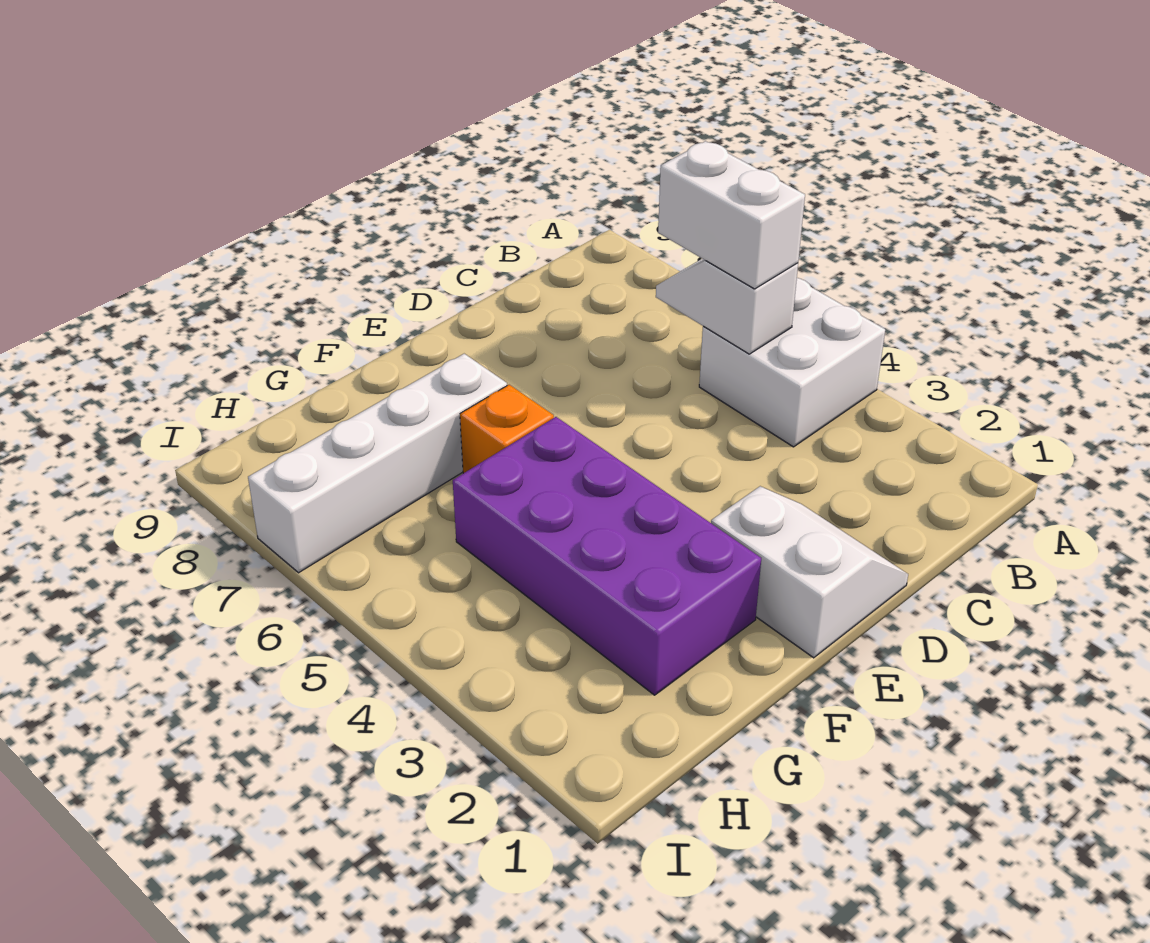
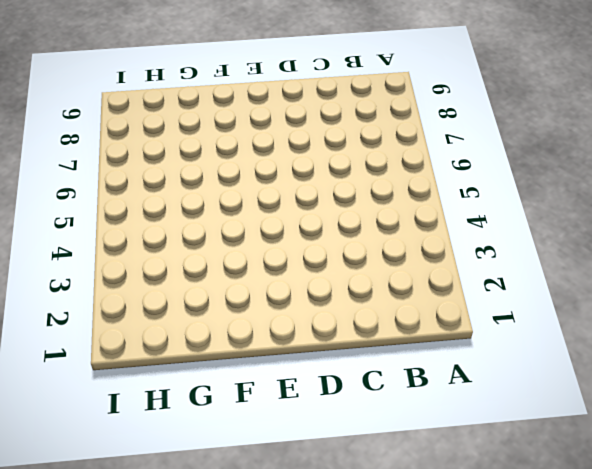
none -> white 2x2 brick [699,278,885,447]
none -> white 2x2 slope [711,486,908,658]

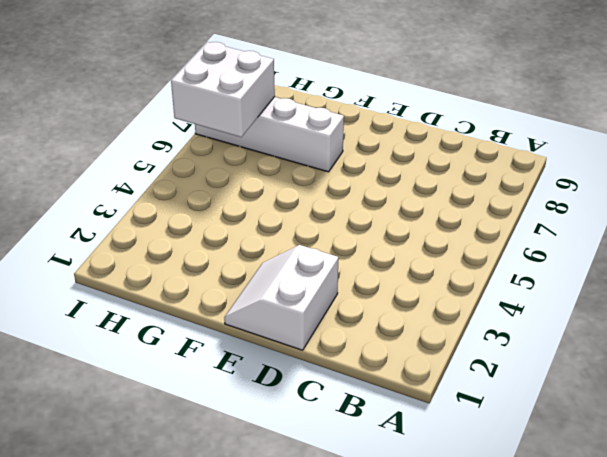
white 2x2 slope [224,245,338,350] -> white 2x2 slope turned to [711,486,908,658]
white 2x2 brick [171,42,275,137] -> white 2x2 brick moved to [699,278,885,447]
none -> purple 2x4 brick [453,417,761,695]
none -> orange 1x1 brick [460,385,554,473]

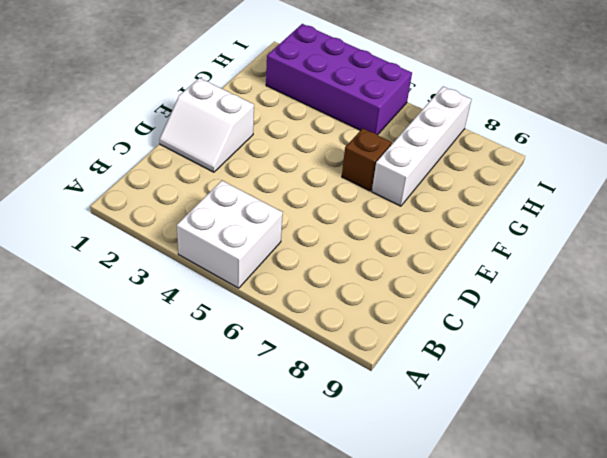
brown 1x1 brick [342,128,392,191] -> orange 1x1 brick [460,385,554,473]
purple 2x4 brick [266,24,412,135] -> purple 2x4 brick moved to [453,417,761,695]
none -> white 1x2 slope [656,259,798,354]
none -> white 1x2 brick [658,141,805,289]

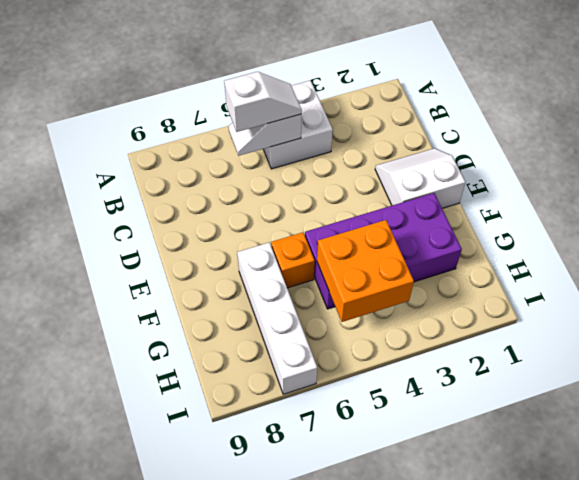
white 1x2 slope [224,72,302,132] -> white 1x2 brick [658,141,805,289]
orange 2x2 brick [317,220,414,322] -> none

